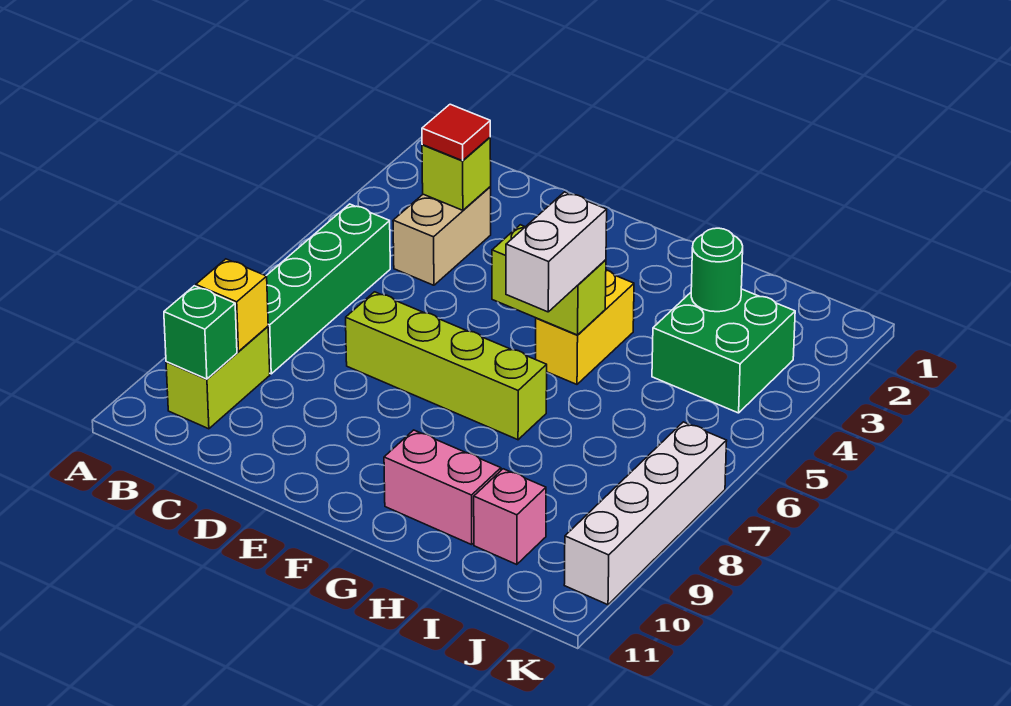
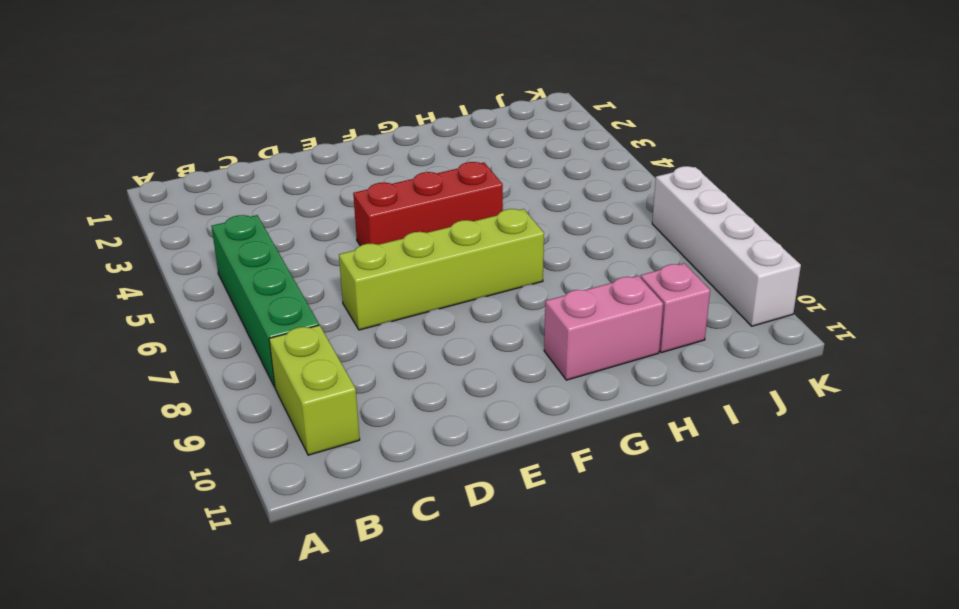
red 1x3 brick [353,162,503,246] -> yellow 1x2 brick [536,270,634,384]
none -> tan 1x2 brick [393,187,491,285]
none -> green 2x2 brick [652,289,795,413]
none -> yellow 1x1 brick [196,259,268,352]

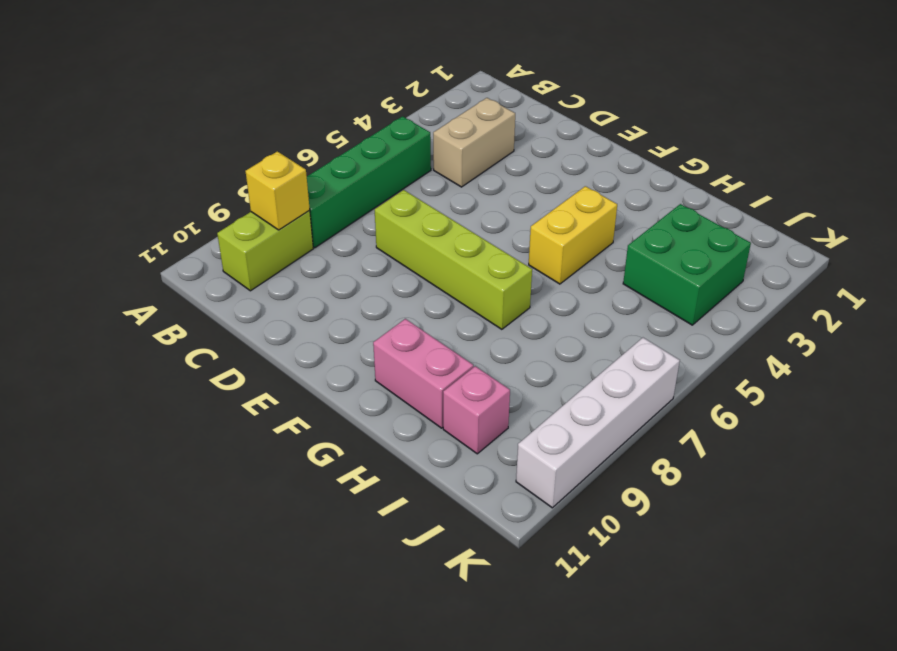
none -> green 1x1 brick [164,286,237,379]
none -> lime 1x1 brick [422,137,491,210]
none -> lime 1x2 brick [492,225,606,335]

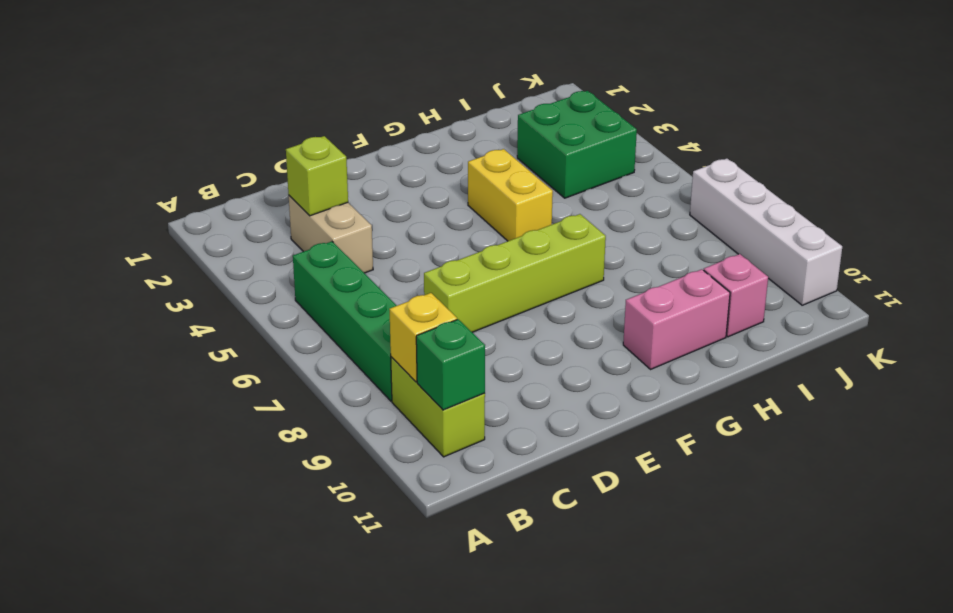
none -> lime 1x2 brick [492,225,606,335]
none -> green 1x1 round brick [691,228,743,312]
none -> red 1x1 tile [422,104,490,161]

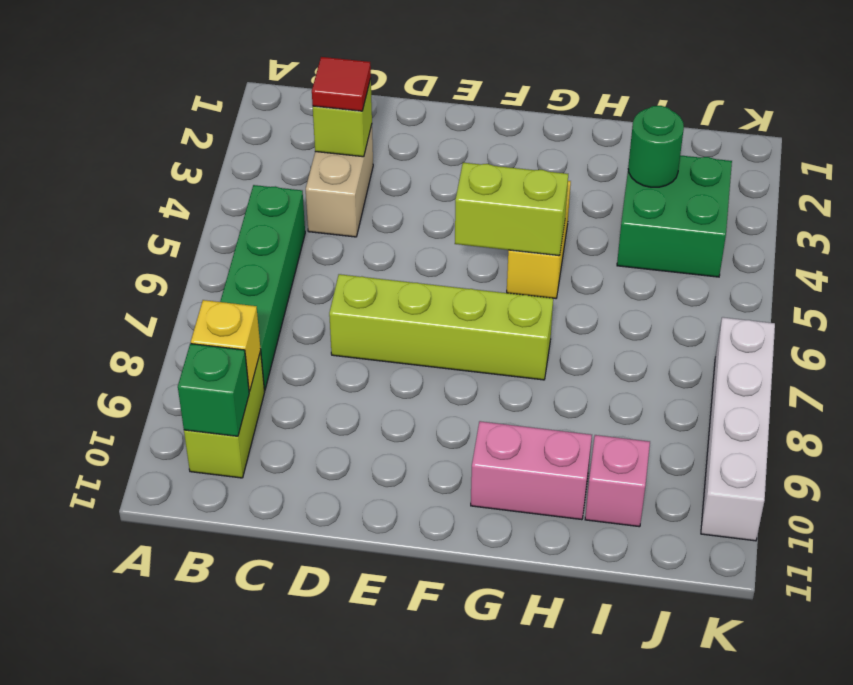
none -> white 1x2 brick [506,192,607,312]

